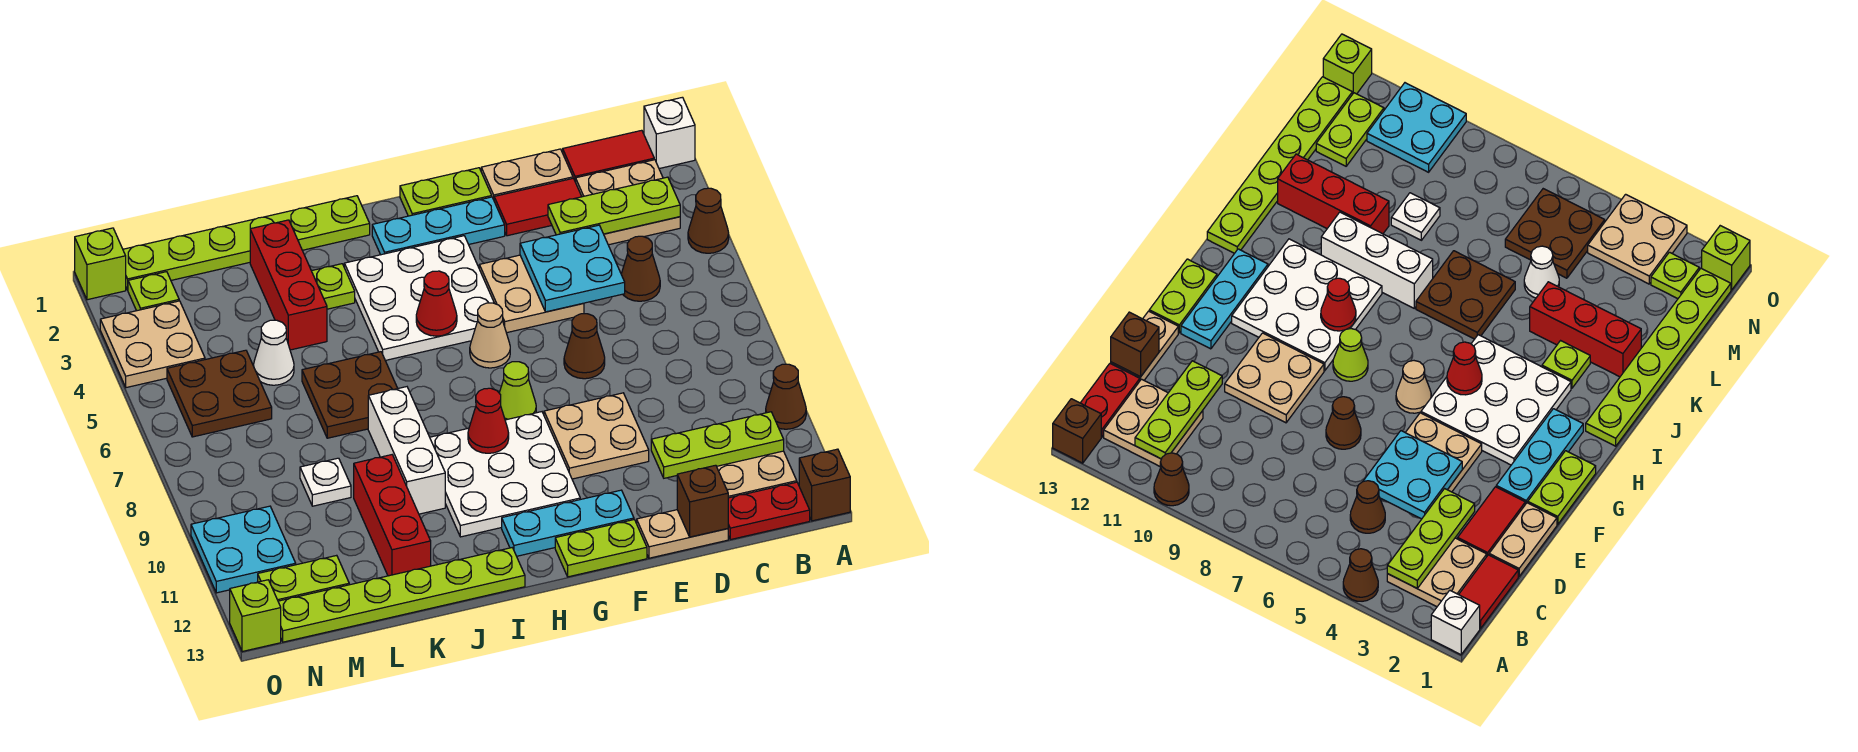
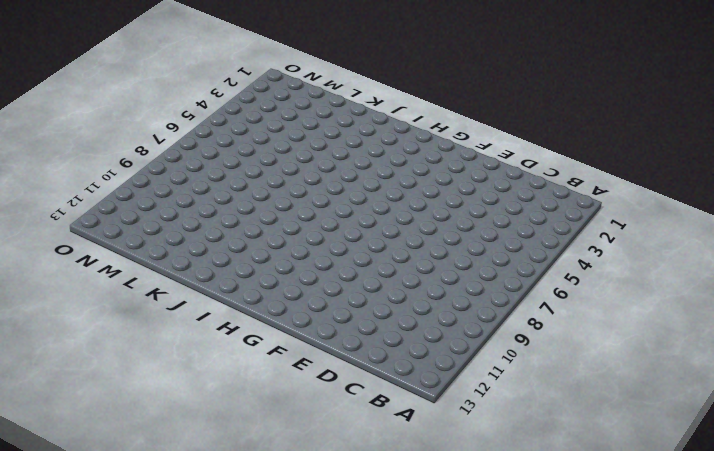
none -> white 1x1 brick [644,97,695,169]
none -> brown 1x1 cone [688,188,729,253]
none -> brown 1x1 cone [766,364,806,429]
none -> brown 1x1 brick [799,449,850,521]

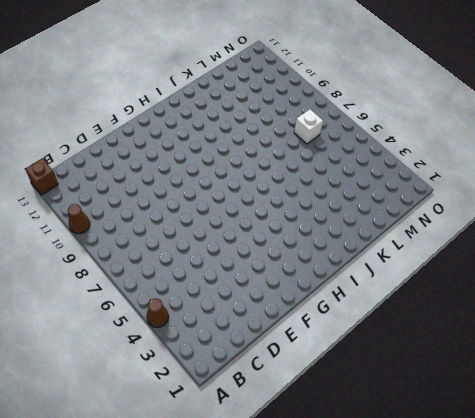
white 1x1 brick [294,109,323,144] -> white 1x1 brick moved to [644,97,695,169]
none -> red 1x2 tile [563,130,654,182]
none -> tan 2x2 plate [576,160,680,245]
none -> tan 2x2 plate [717,451,797,498]
none -> red 1x2 plate [728,482,810,540]

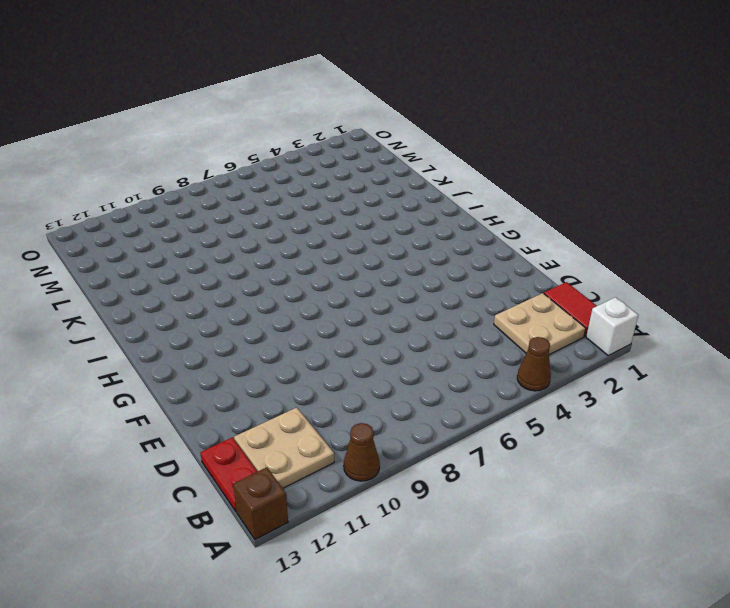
none -> brown 1x1 cone [621,236,660,301]
none -> tan 1x2 plate [481,149,573,199]
none -> red 1x2 tile [494,178,582,236]
none -> tan 1x2 plate [637,510,728,558]

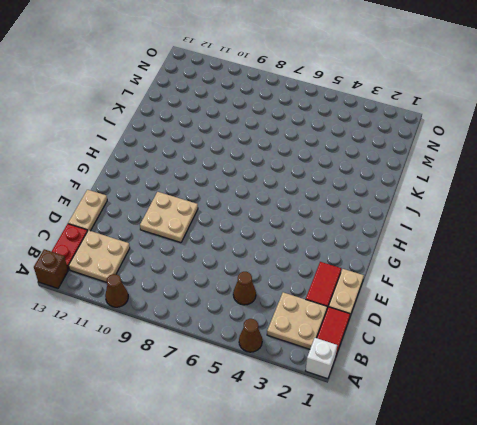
none -> tan 2x2 plate [479,255,584,333]
none -> brown 1x1 cone [564,314,605,379]
none -> lime 1x2 plate [400,168,492,216]
none -> cyan 1x3 plate [372,197,505,255]

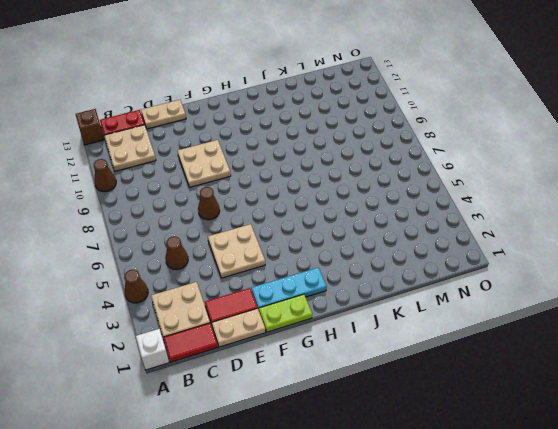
none -> cyan 1x3 plate [502,490,634,556]
none -> lime 1x2 plate [555,520,647,577]
none -> white 3x3 plate [344,236,494,360]
none -> tan 1x1 cone [470,303,510,368]

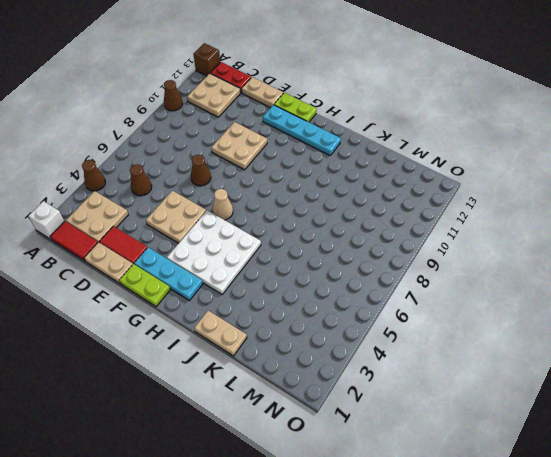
cyan 1x4 plate [263,105,341,155] -> cyan 1x3 plate [502,490,634,556]
tan 1x2 plate [194,311,247,356] -> lime 1x6 plate [123,196,370,290]
none -> lime 1x1 cone [499,362,536,420]
none -> white 3x3 plate [430,412,580,537]
none -> lime 1x6 plate [278,548,525,642]
none -> lime 1x1 plate [312,264,355,309]

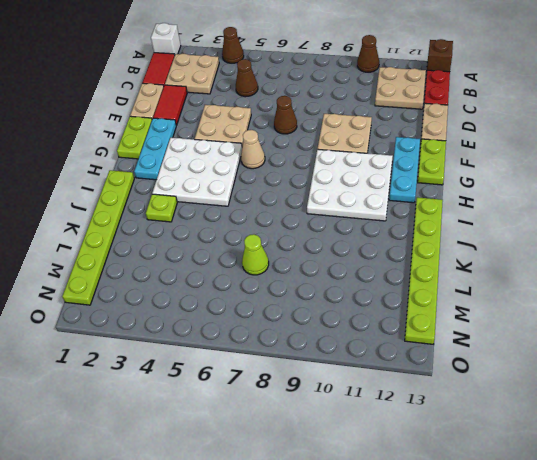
lime 1x1 cone [242,234,269,275] -> lime 1x1 cone moved to [499,362,536,420]
none -> brown 2x2 plate [302,352,398,438]
none -> white 1x3 brick [368,387,445,514]
none -> red 1x3 brick [250,220,327,350]
none -> red 1x3 brick [354,455,431,576]

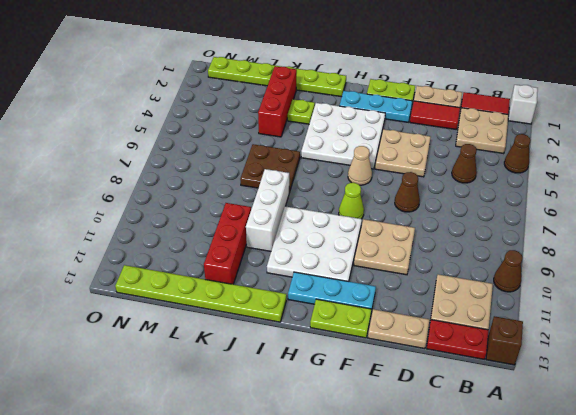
none -> white 1x1 cone [254,320,294,385]
none -> white 1x1 plate [300,458,351,506]
none -> brown 2x2 plate [167,350,272,437]
none -> lime 1x2 plate [258,555,349,601]

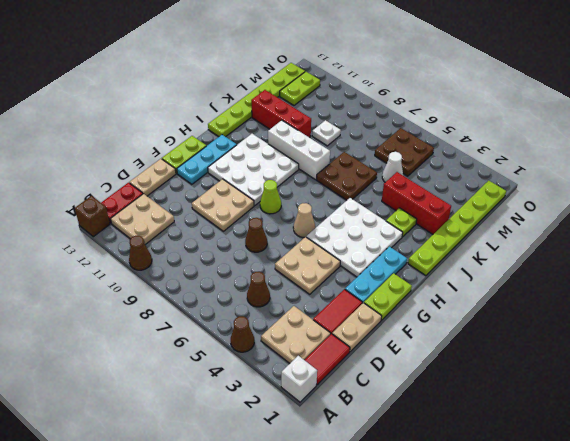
none -> lime 1x1 plate [128,272,179,311]
none -> tan 2x2 plate [100,301,205,388]
none -> cyan 2x2 plate [191,506,296,593]
none -> lime 1x1 brick [75,228,126,300]

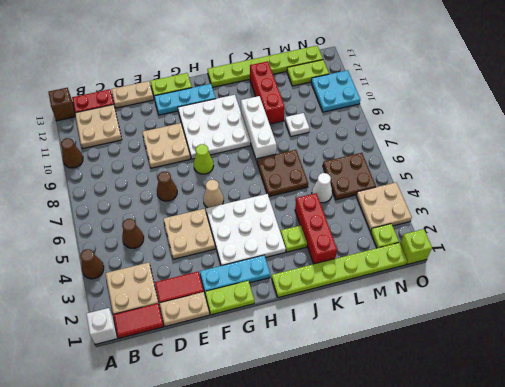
none -> lime 1x1 brick [230,580,281,652]
none -> lime 1x3 plate [548,177,680,235]
none -> lime 1x3 plate [651,412,784,478]
none -> cyan 2x2 plate [520,225,625,312]

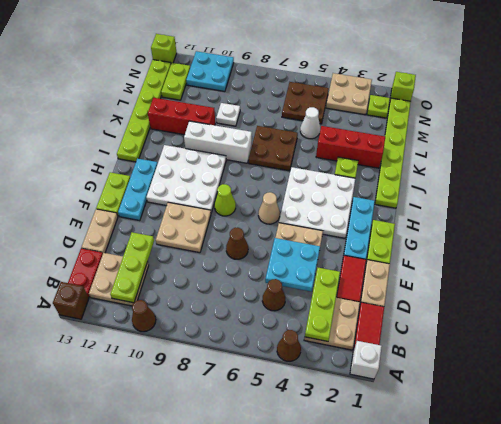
none -> brown 1x1 brick [677,465,728,537]
none -> red 1x1 cone [416,271,457,336]
none -> red 1x1 cone [468,388,509,453]

